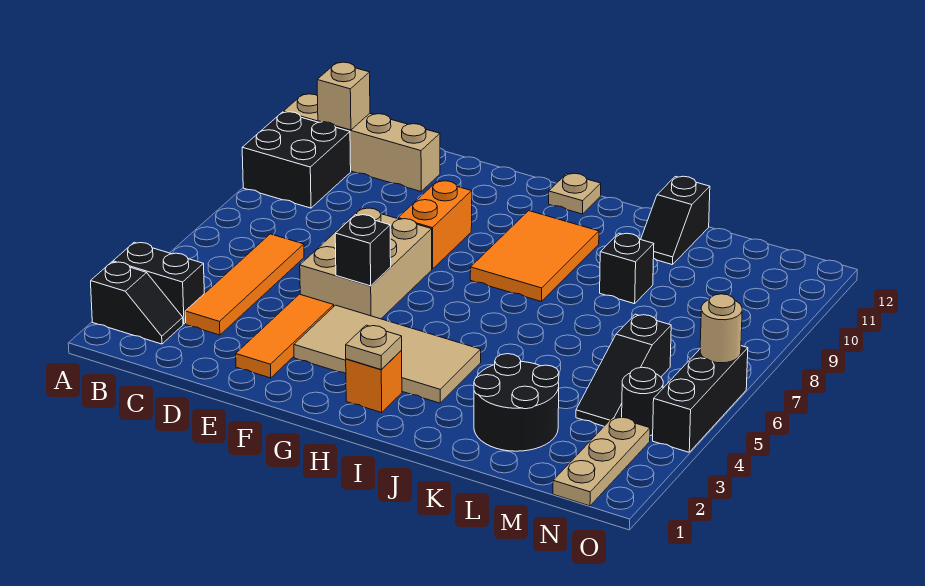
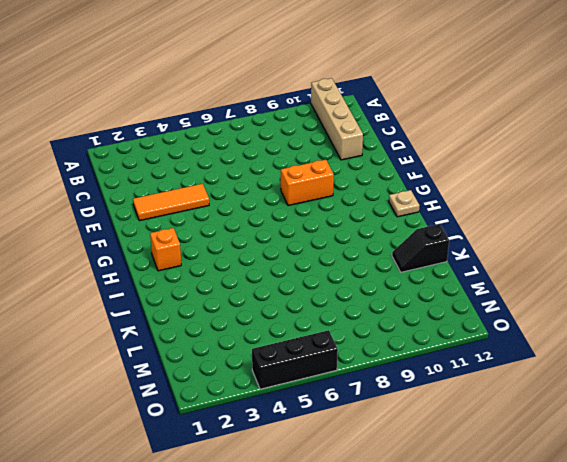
none -> black 1x2 slope [91,262,183,344]
none -> black 1x2 brick [113,242,204,324]
none -> black 2x2 brick [242,112,351,208]

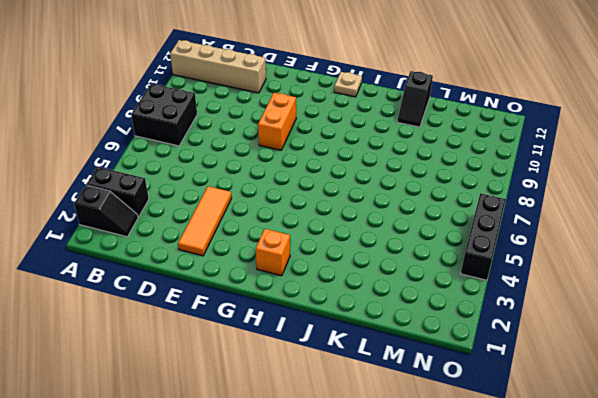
black 2x2 brick [131,84,197,146] -> black 2x2 brick moved to [242,112,351,208]
none -> orange 1x4 tile [185,234,304,335]
none -> tan 2x3 brick [300,208,432,319]
none -> tan 2x4 tile [294,305,481,403]

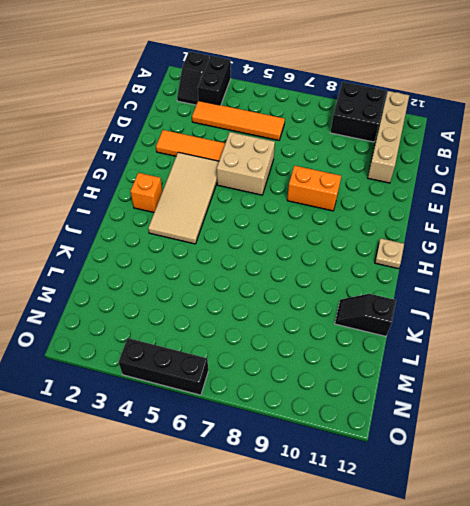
tan 2x2 brick [217,132,275,195] -> tan 2x3 brick [300,208,432,319]
none -> orange 2x3 tile [470,211,599,302]
none -> black 2x2 round brick [474,354,559,451]
none -> black 1x1 brick [600,233,654,304]

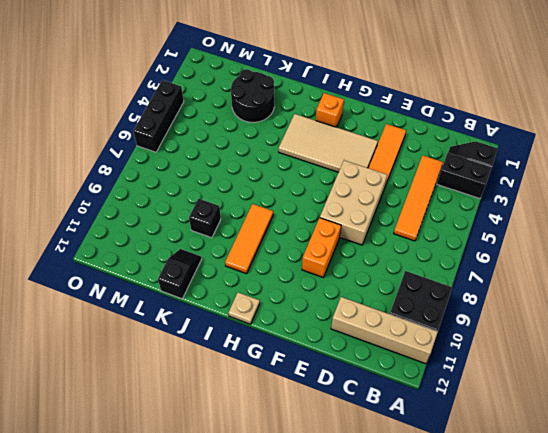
orange 1x3 tile [225,204,273,274] -> orange 2x3 tile [470,211,599,302]
none -> black 1x3 slope [576,314,671,426]
none -> tan 1x3 plate [553,417,650,506]
none -> black 1x1 round brick [622,367,663,436]

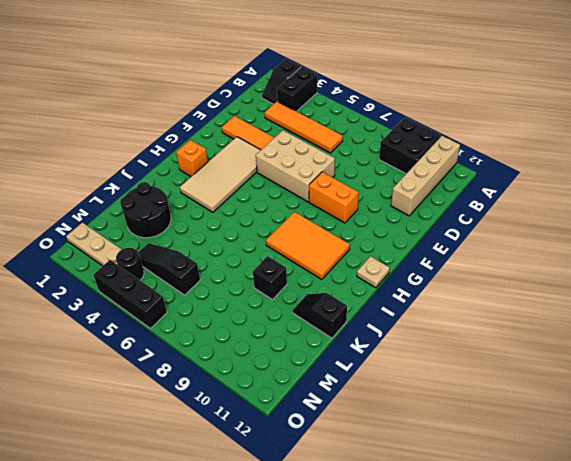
none -> tan 1x1 brick [317,62,370,130]
none -> black 1x1 brick [335,215,391,286]
none -> tan 1x1 plate [346,325,402,370]

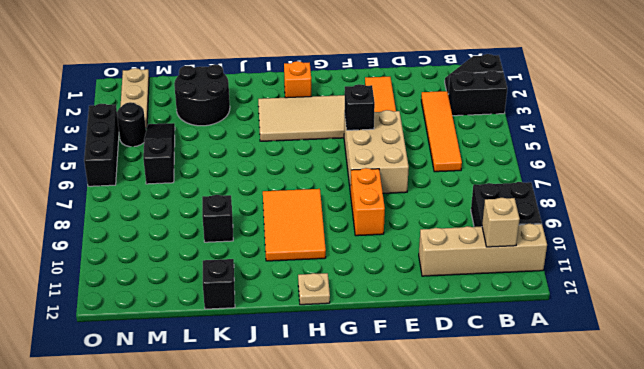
none -> tan 1x1 plate [346,325,402,370]
none -> tan 1x1 round brick [700,294,742,363]

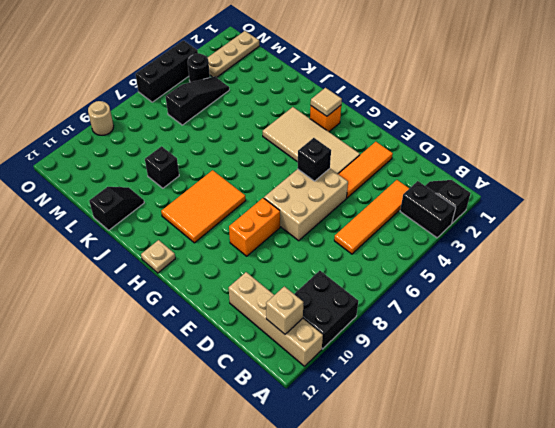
tan 1x1 tile [311,88,342,116] -> tan 1x1 plate [346,325,402,370]
tan 1x1 round brick [88,101,114,135] -> tan 1x1 round brick moved to [700,294,742,363]
none -> black 2x2 round brick [474,354,559,451]

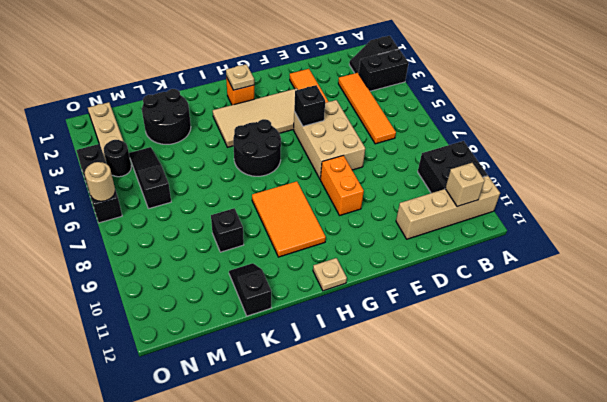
black 2x2 round brick [233,119,281,176] -> none

